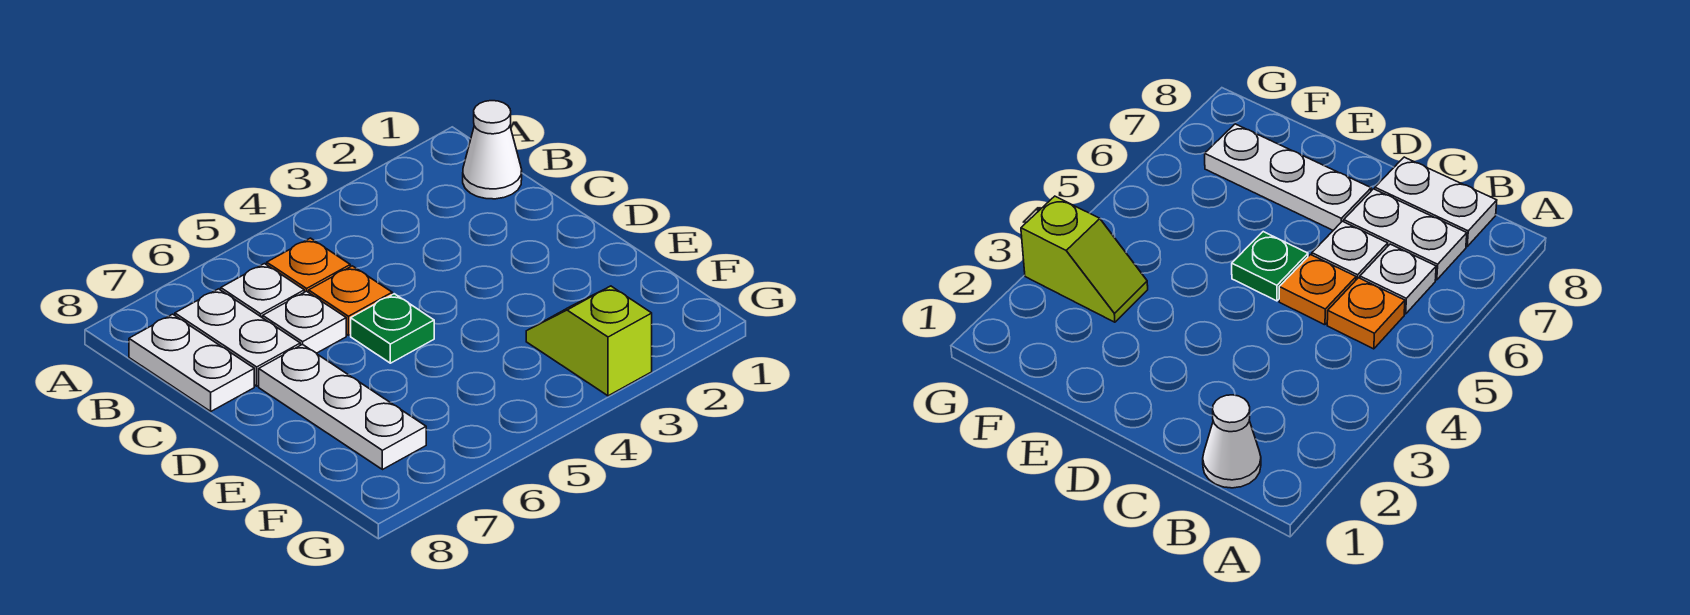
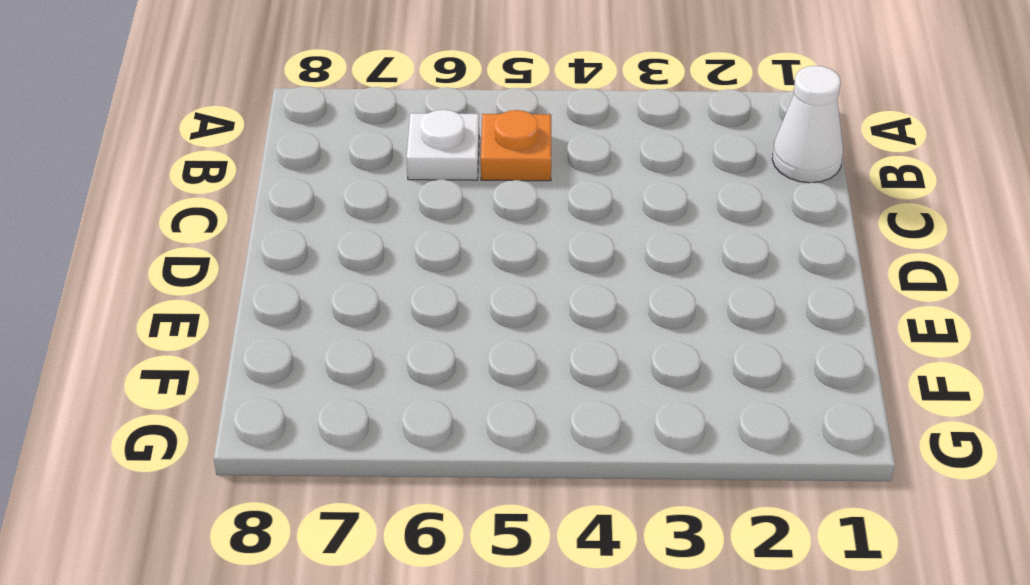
none -> white 1x2 plate [175,289,300,386]
none -> white 1x2 plate [129,314,254,411]

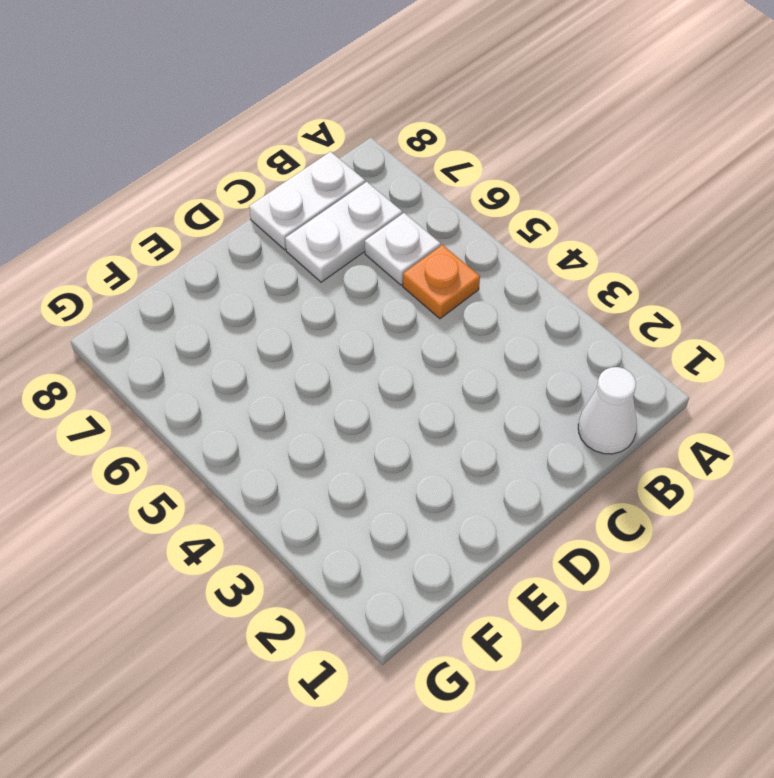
none -> orange 1x1 plate [309,266,392,335]
none -> white 1x1 plate [263,291,346,353]

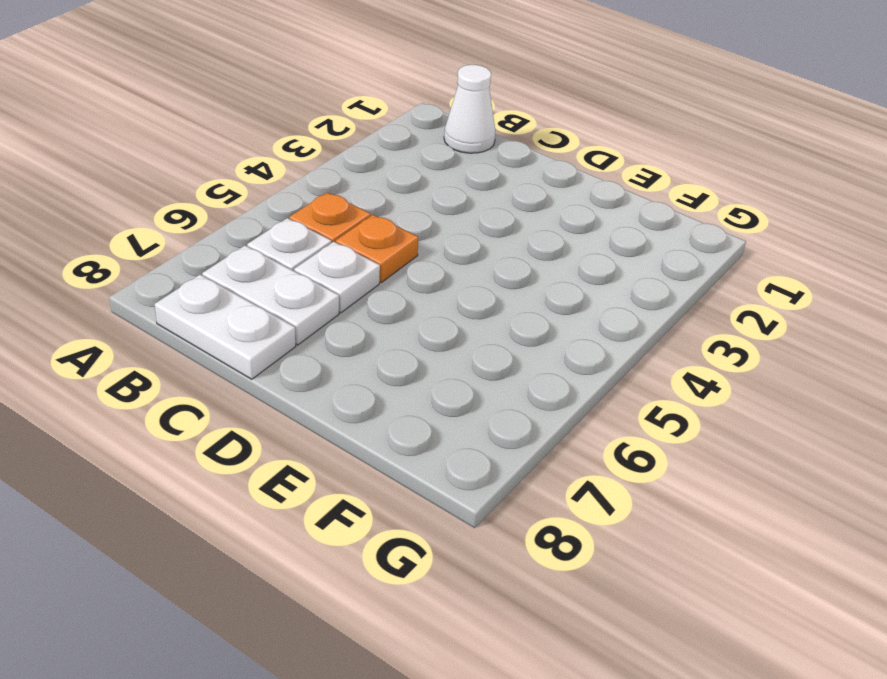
none -> green 1x1 plate [351,294,434,363]
none -> white 1x3 plate [259,344,426,470]

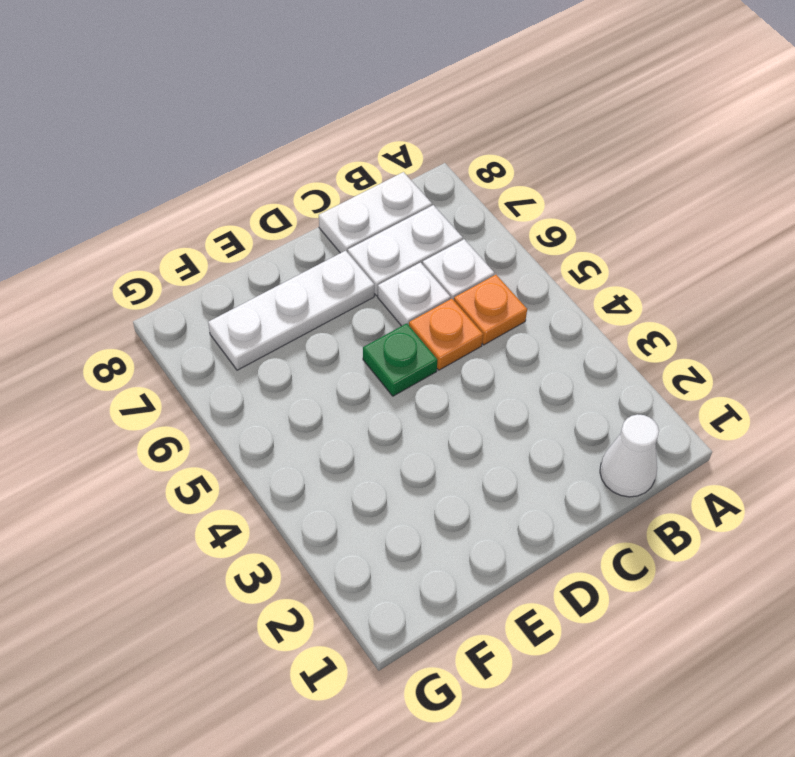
none -> lime 1x2 slope [526,286,652,396]

